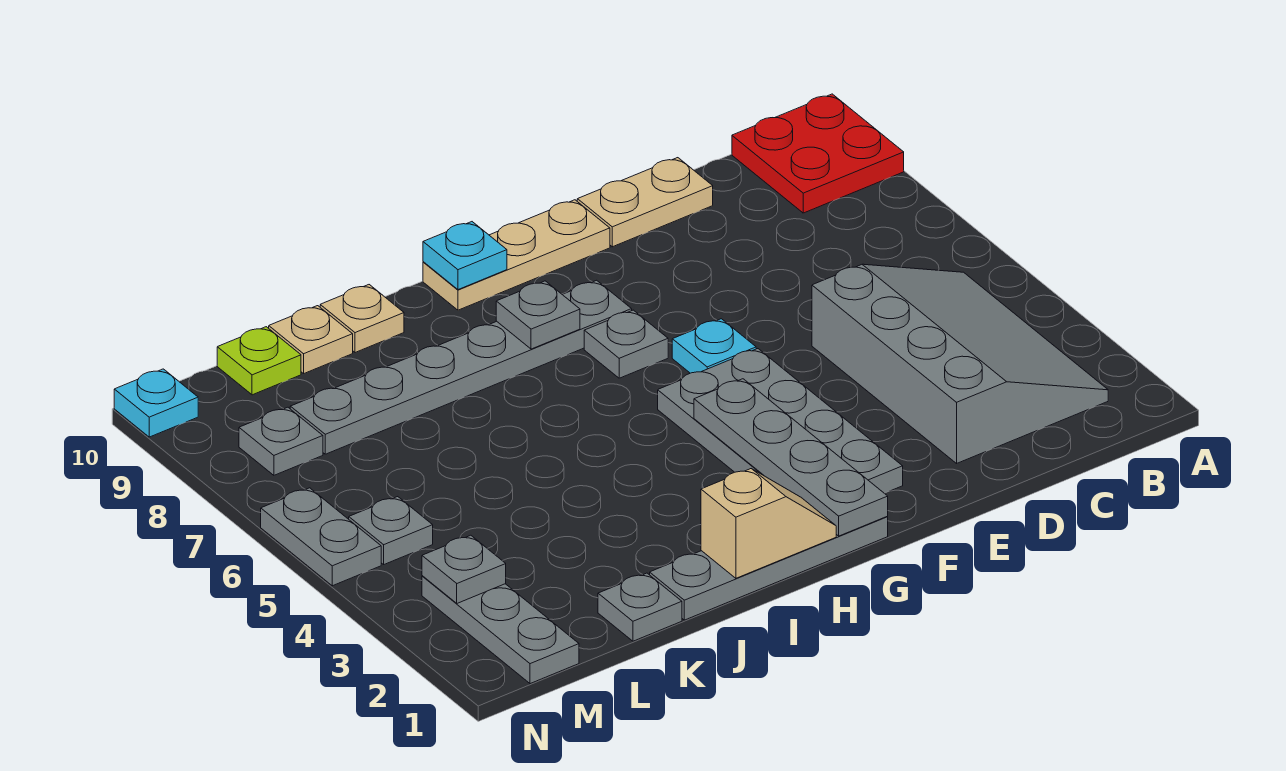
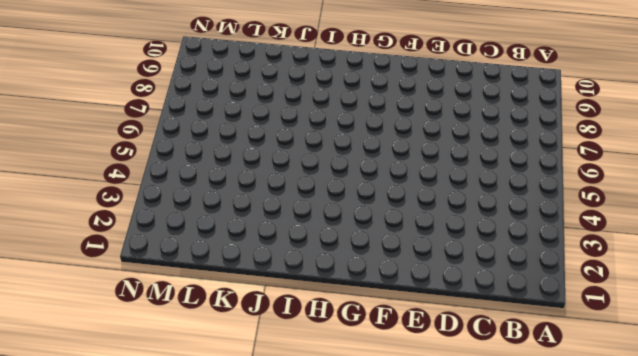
none -> red 2x2 plate [732,94,904,213]
none -> grey 3x4 slope [812,264,1108,463]
none -> tan 1x2 plate [577,158,713,247]

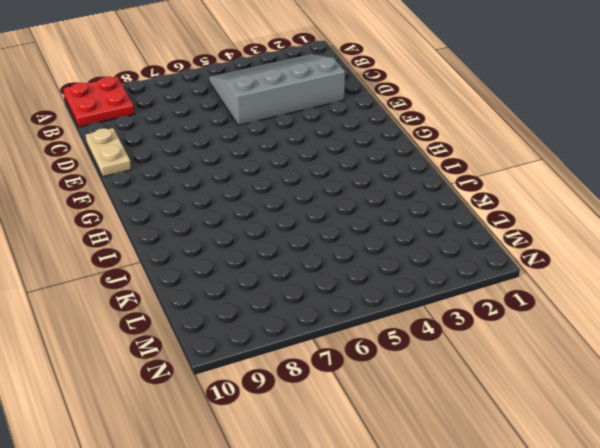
none -> grey 2x4 plate [658,349,903,493]
none -> cyan 1x1 plate [672,319,756,373]
none -> tan 1x3 plate [423,200,610,310]

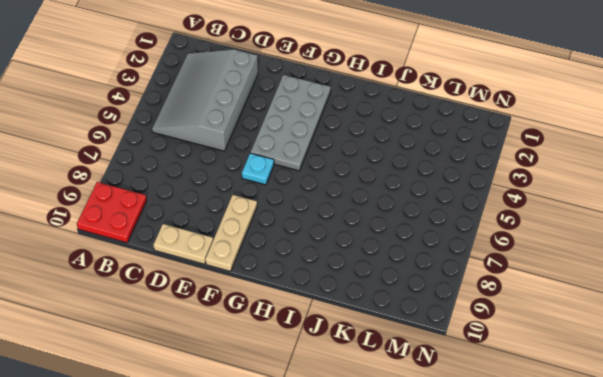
tan 1x3 plate [205,195,257,271] -> tan 1x3 plate turned to [423,200,610,310]
none -> grey 1x4 plate [650,517,888,620]
none -> grey 1x1 plate [584,310,668,378]
none -> grey 1x6 plate [290,280,632,454]

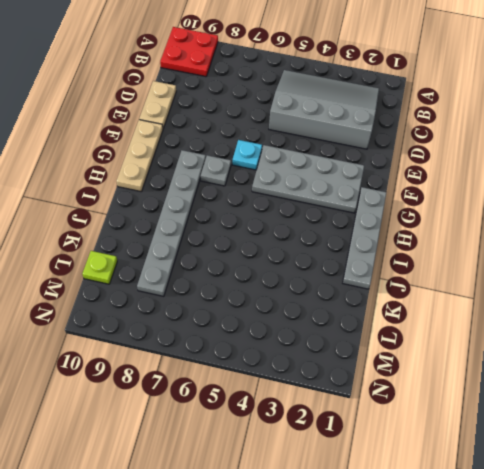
none -> tan 1x1 plate [320,285,404,353]
none -> grey 1x1 plate [598,573,682,641]
none -> tan 1x1 plate [269,306,353,374]

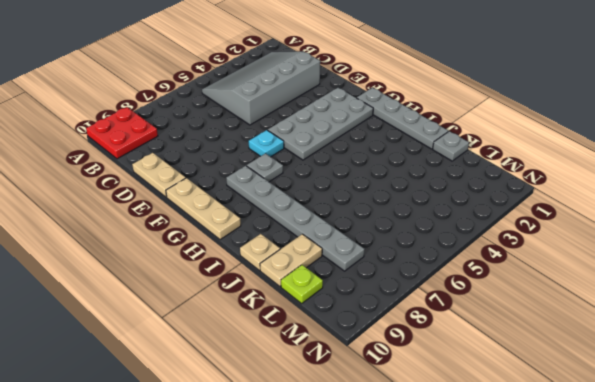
tan 1x2 plate [260,234,322,287] -> tan 1x1 plate [269,306,353,374]
none -> grey 1x3 plate [422,576,579,684]
none -> grey 1x1 plate [349,497,433,564]
none -> grey 1x1 plate [239,407,323,475]

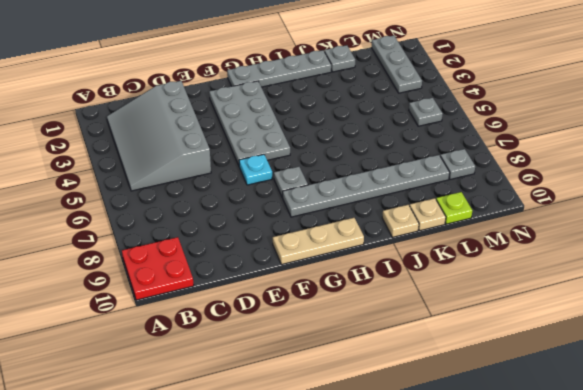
none -> tan 1x2 plate [577,158,713,247]
none -> grey 1x2 plate [261,488,381,586]
none -> cyan 1x1 plate [114,369,198,437]

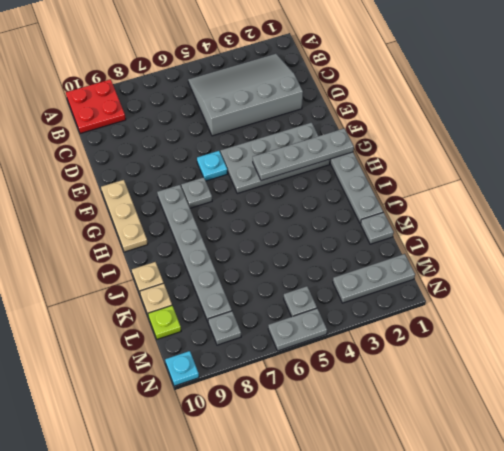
none -> tan 1x2 plate [577,158,713,247]
none -> tan 1x2 slope [701,469,836,578]
none -> grey 1x1 plate [496,281,580,349]

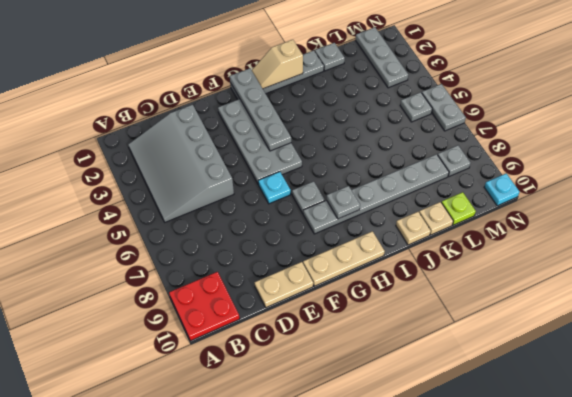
none -> cyan 1x1 plate [423,222,507,290]
none -> grey 1x1 plate [422,535,506,603]

